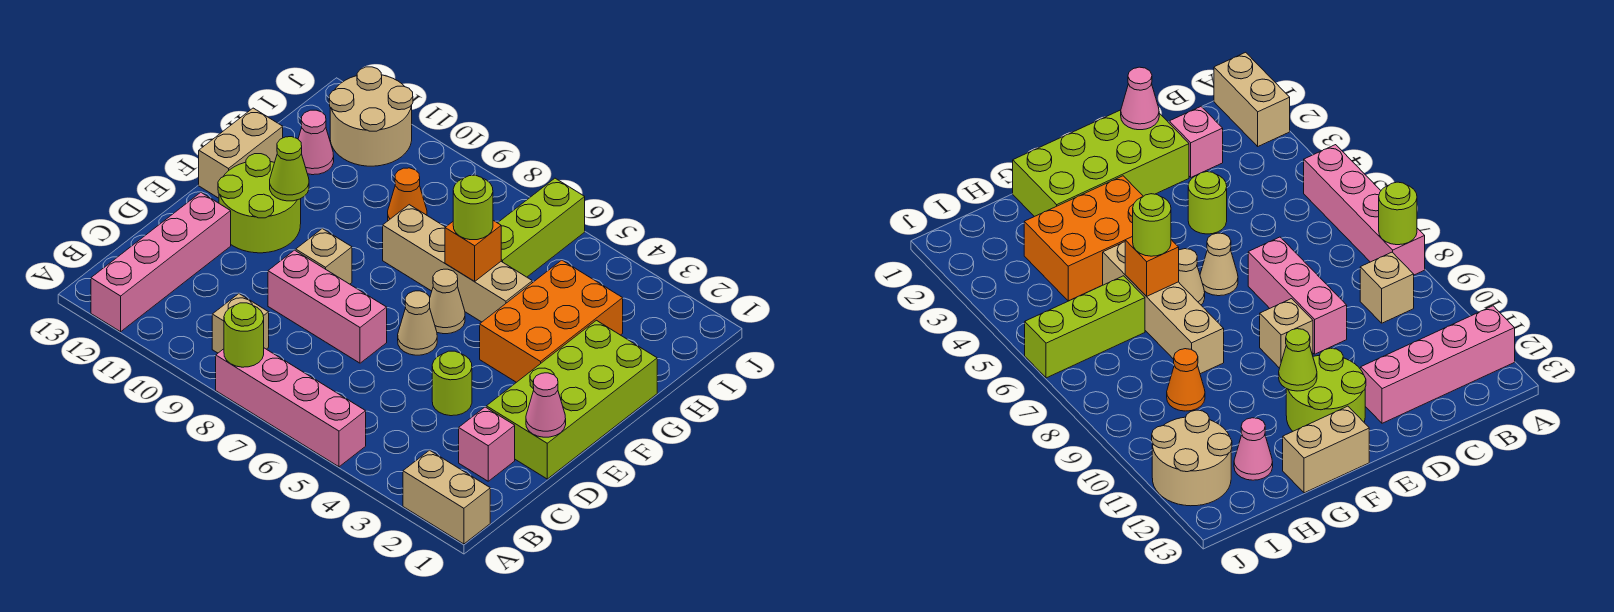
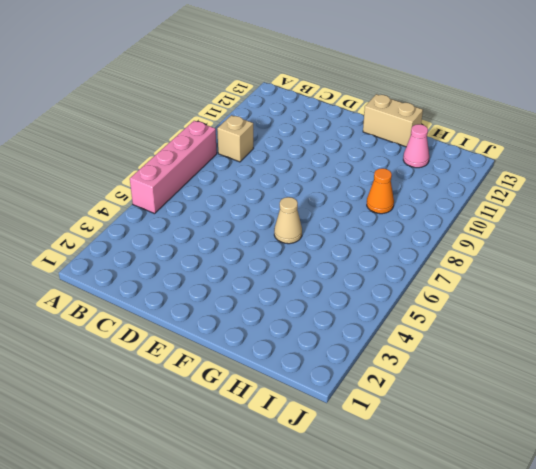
none -> tan 1x2 brick [403,450,490,544]
none -> pink 1x4 brick [91,193,231,332]
none -> pink 1x1 brick [459,407,515,481]

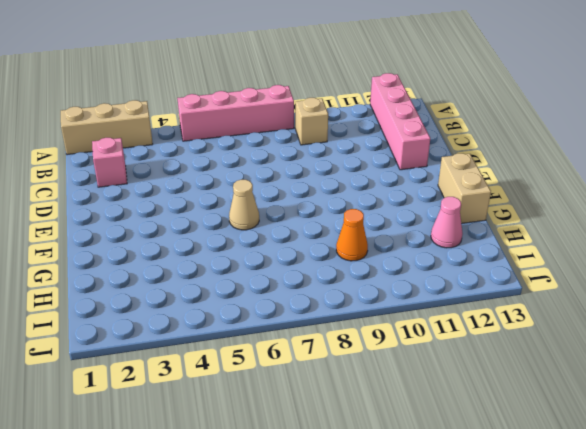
tan 1x3 brick [61,100,153,155] -> tan 1x2 brick [403,450,490,544]
none -> lime 2x4 brick [486,320,657,479]
none -> lime 1x1 round brick [432,351,472,416]
none -> pink 1x3 brick [268,250,387,363]

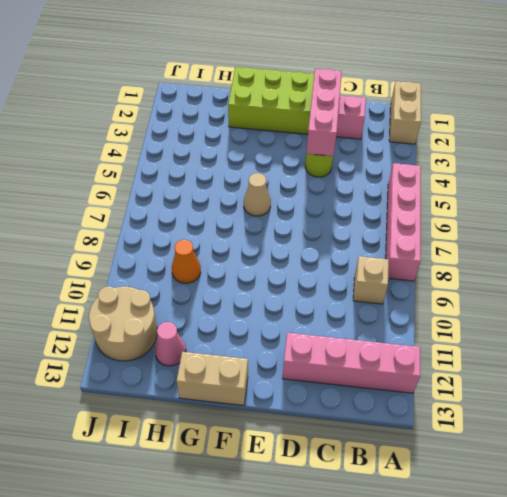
pink 1x3 brick [306,69,342,156] -> pink 1x3 brick moved to [268,250,387,363]
none -> tan 1x1 cone [398,291,437,355]
none -> tan 1x1 brick [296,229,352,284]
none -> lime 2x2 round brick [218,154,301,253]

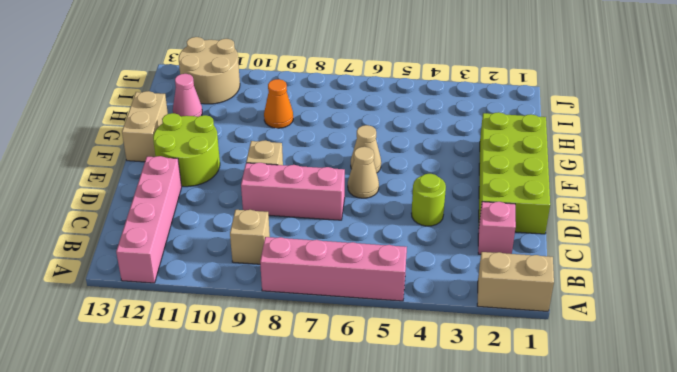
none -> orange 2x3 brick [480,260,623,382]
none -> tan 1x4 brick [383,205,532,322]
none -> lime 1x3 brick [498,178,585,277]

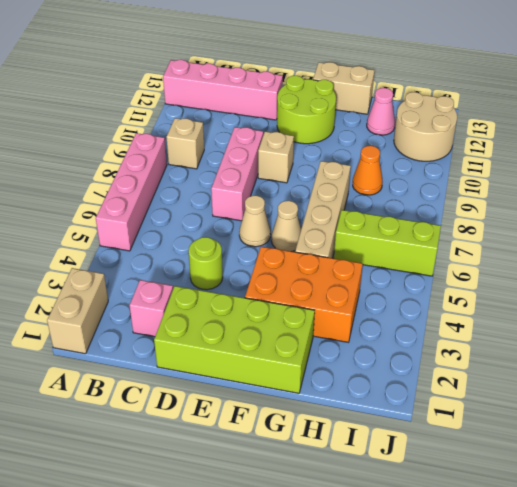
none -> lime 1x1 round brick [224,303,264,367]
none -> pink 1x1 cone [526,373,566,437]
none -> lime 1x1 cone [270,137,309,201]

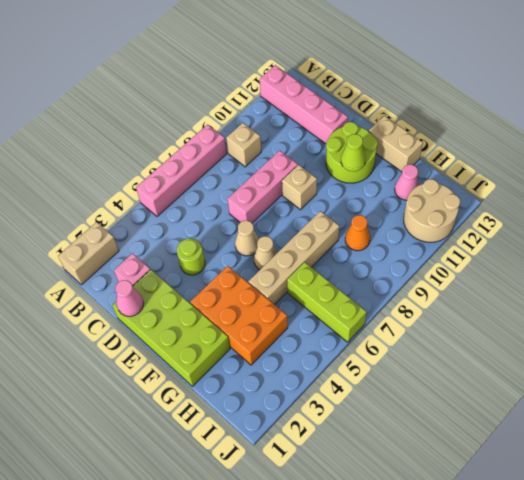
none -> lime 1x1 round brick [224,303,264,367]
none -> orange 1x1 brick [445,221,501,282]
none -> lime 1x1 round brick [453,175,493,240]

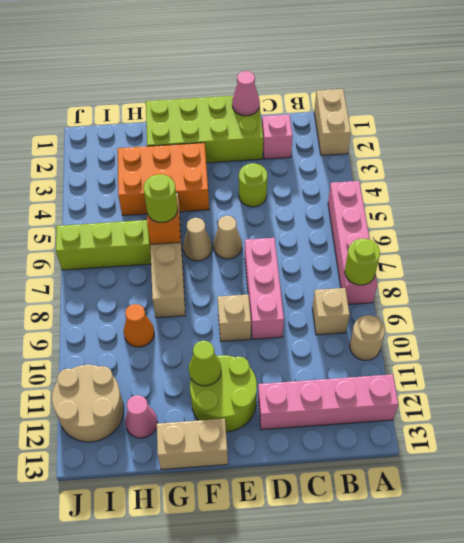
tan 1x1 round brick [350,315,385,360] -> none

